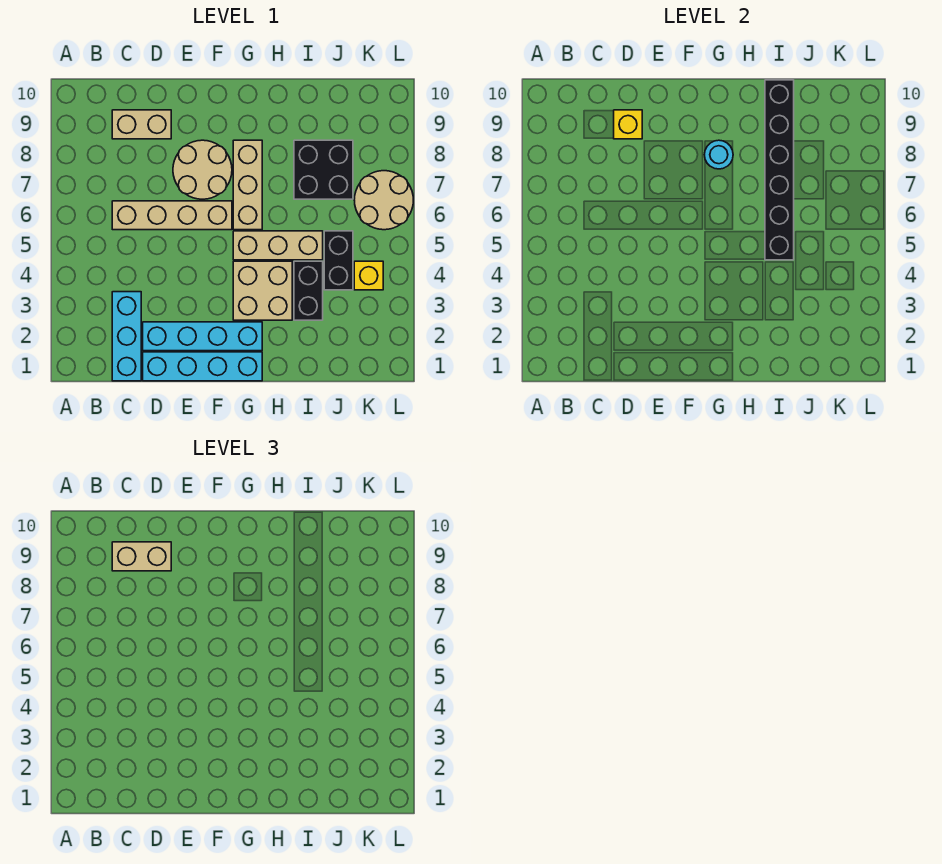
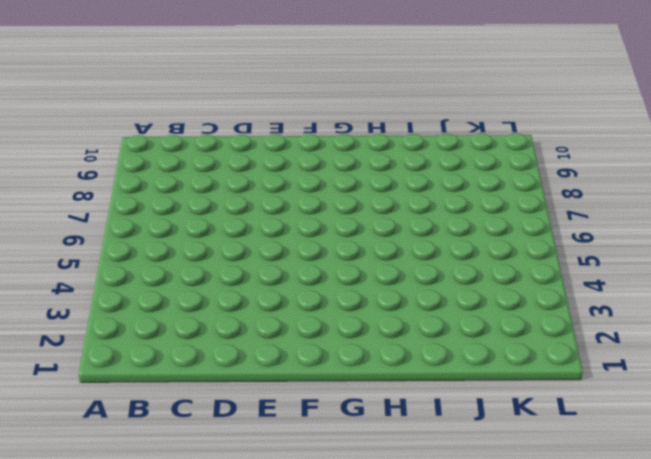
none -> cyan 1x3 brick [112,292,141,381]
none -> tan 1x4 brick [112,201,232,230]
none -> tan 1x2 brick [112,110,171,139]

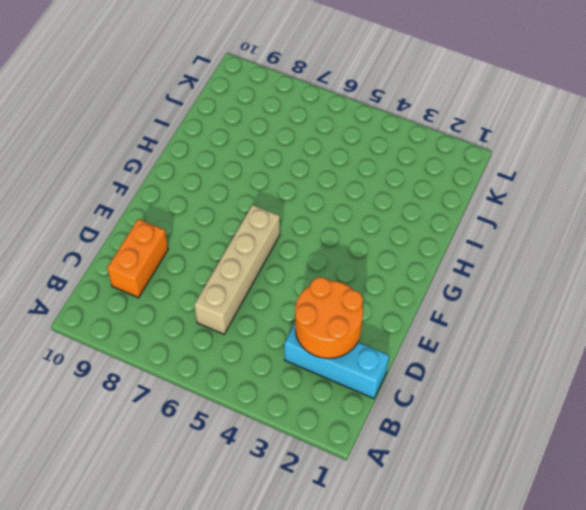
orange 2x2 round brick [295,277,363,358] -> none
orange 1x2 brick [107,219,168,298] -> tan 1x2 brick [112,110,171,139]
none -> cyan 1x4 brick [143,352,262,381]
none -> cyan 1x4 brick [143,322,262,351]
none -> tan 2x2 round brick [173,140,232,199]

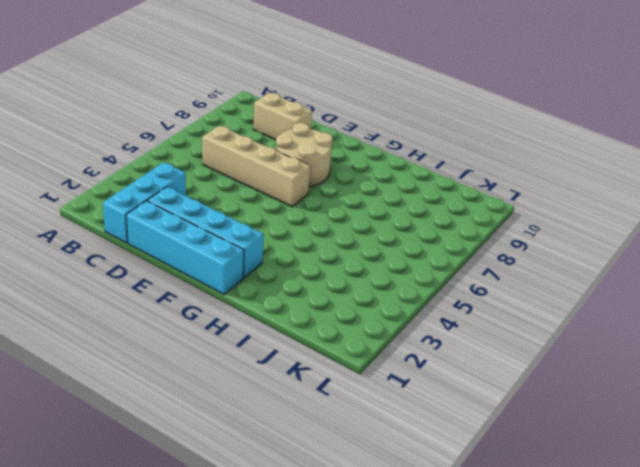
none -> tan 2x2 brick [233,261,292,320]
none -> tan 1x3 brick [233,231,323,260]
none -> tan 1x3 brick [233,140,262,230]

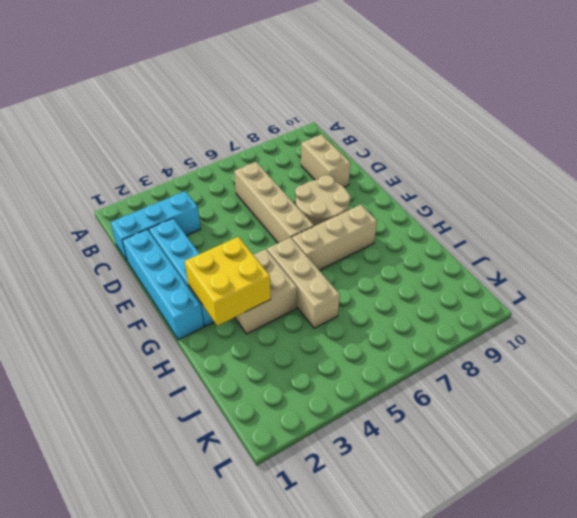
yellow 2x2 brick [185,237,271,326] -> none
none -> black 1x2 brick [294,261,323,320]
none -> black 2x2 brick [294,140,353,199]
none -> black 1x2 brick [324,231,353,290]

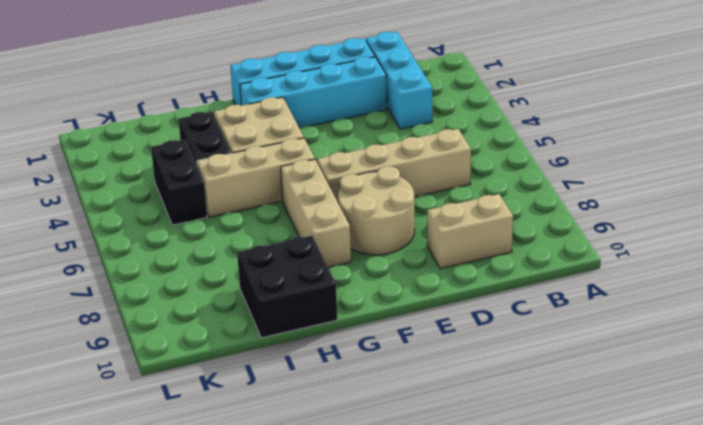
black 2x2 brick [237,236,337,338] -> black 2x2 brick moved to [294,140,353,199]
none -> yellow 1x1 brick [354,261,383,290]
none -> tan 2x2 round brick [354,171,413,230]
none -> yellow 1x1 brick [614,110,642,139]

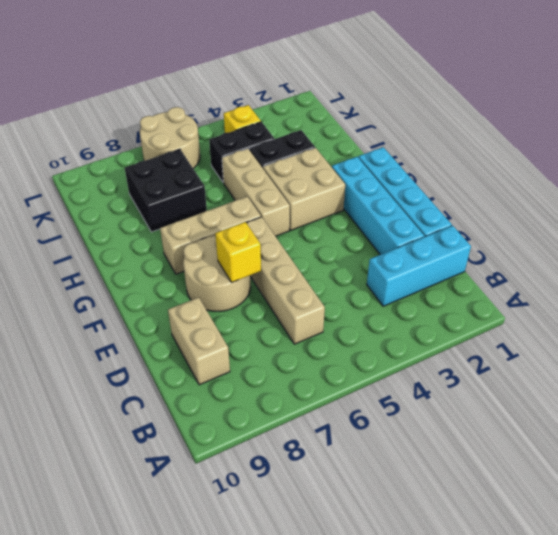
yellow 1x1 brick [215,222,261,282] -> yellow 1x1 brick moved to [614,110,642,139]
none -> cyan 1x1 round brick [704,140,733,169]
none -> black 1x6 brick [765,80,794,260]
none -> tan 1x2 brick [112,542,171,571]

